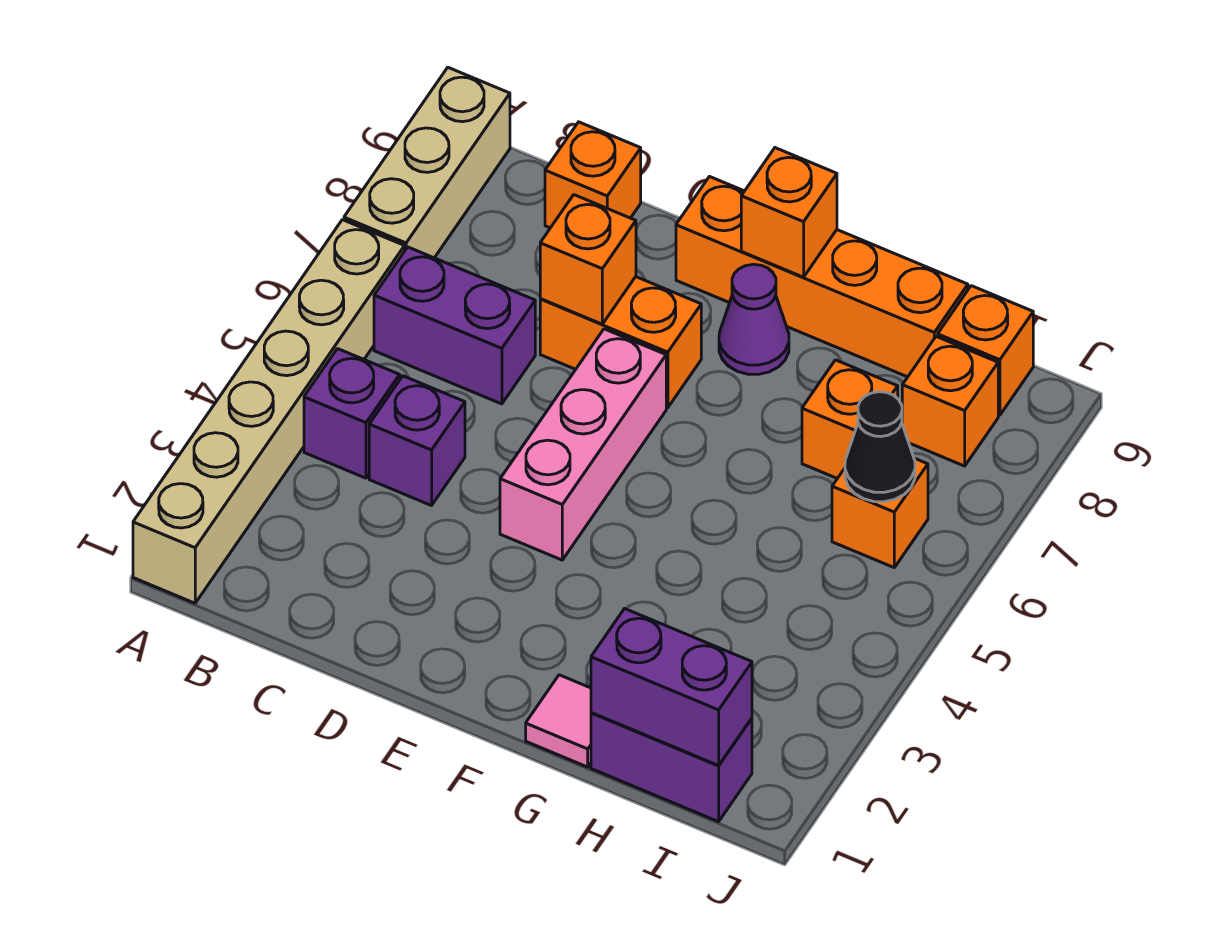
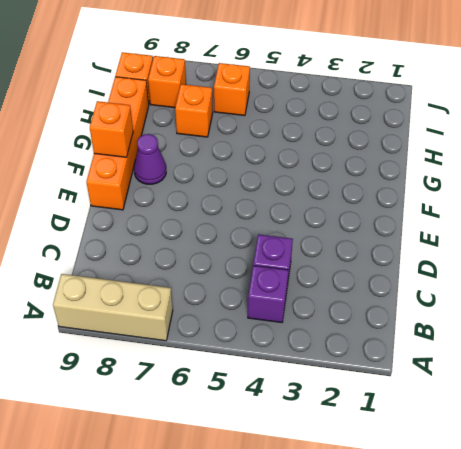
none -> tan 1x6 brick [133,220,404,603]
none -> purple 1x2 brick [374,247,535,404]
none -> orange 1x1 brick [545,122,641,228]

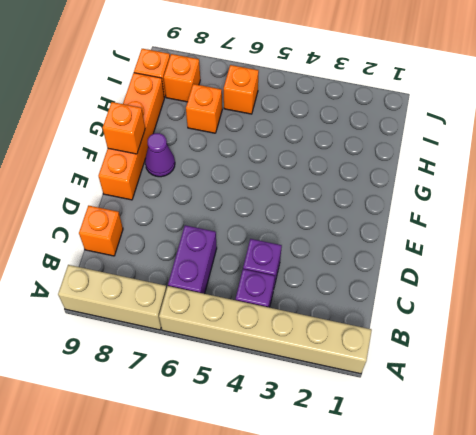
none -> orange 1x2 brick [540,277,701,408]
none -> pink 1x3 brick [500,329,666,560]
none -> pink 1x1 tile [526,675,591,767]

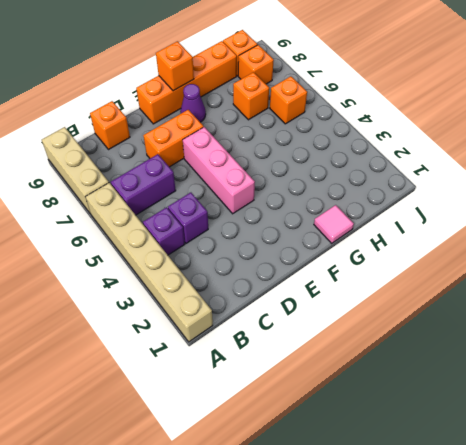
none -> purple 1x2 brick [591,713,752,822]
none -> orange 1x1 brick [540,195,636,324]
none -> purple 1x2 brick [591,609,752,765]

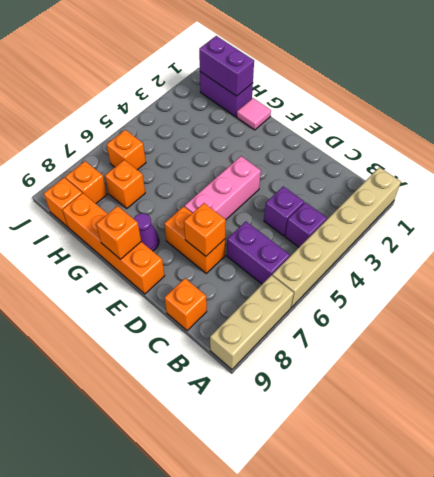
none -> black 1x1 cone [845,392,915,502]

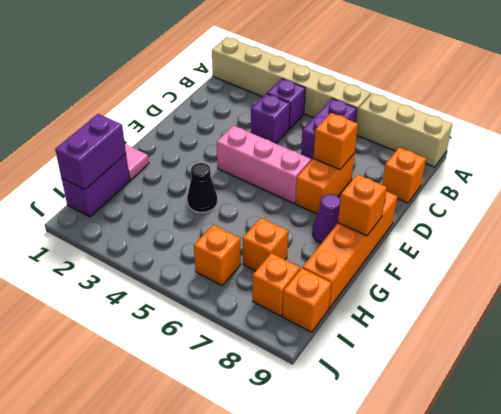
black 1x1 cone [187,163,217,212] -> black 1x1 cone moved to [845,392,915,502]

